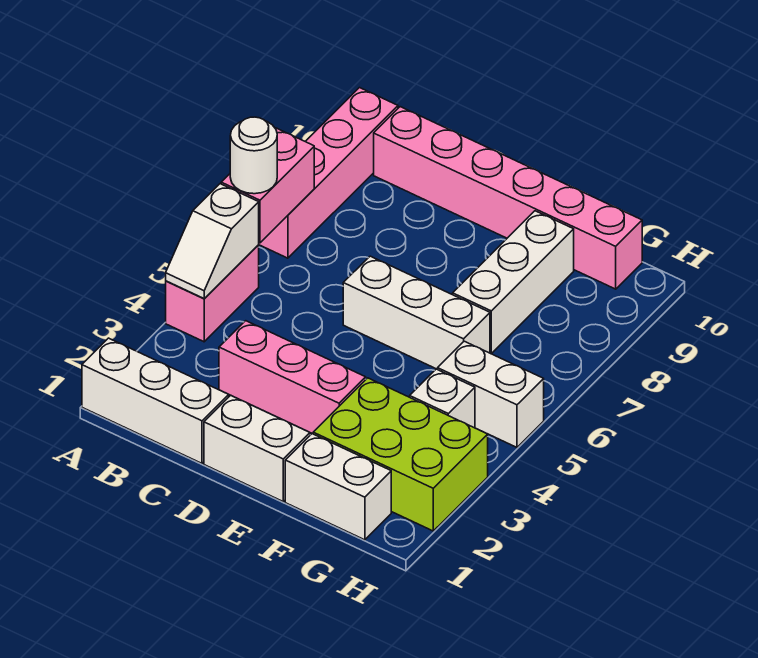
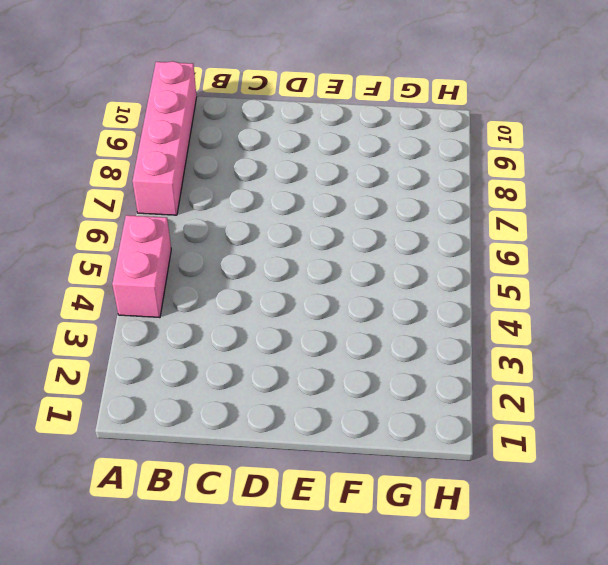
none -> white 1x3 brick [82,338,229,463]
none -> pink 1x6 brick [374,107,642,289]
none -> pink 1x3 brick [219,321,366,434]

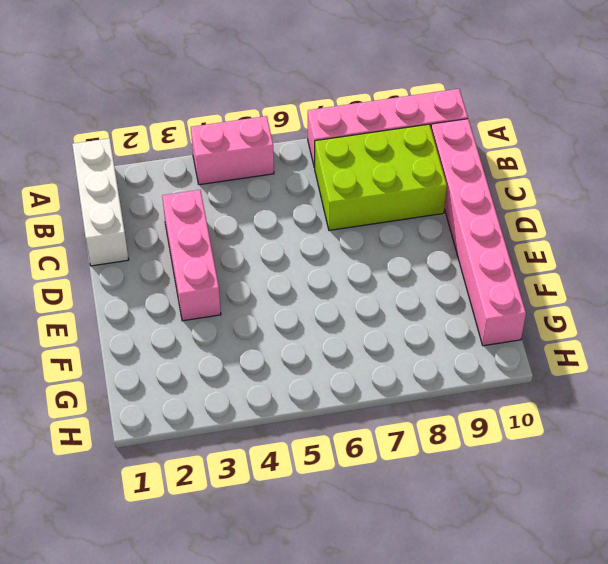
lime 2x3 brick [315,124,447,230] -> lime 2x3 brick turned to [313,378,488,531]
none -> white 1x2 brick [204,395,310,501]
none -> white 1x3 brick [343,256,490,369]
none -> white 1x2 brick [285,434,391,540]

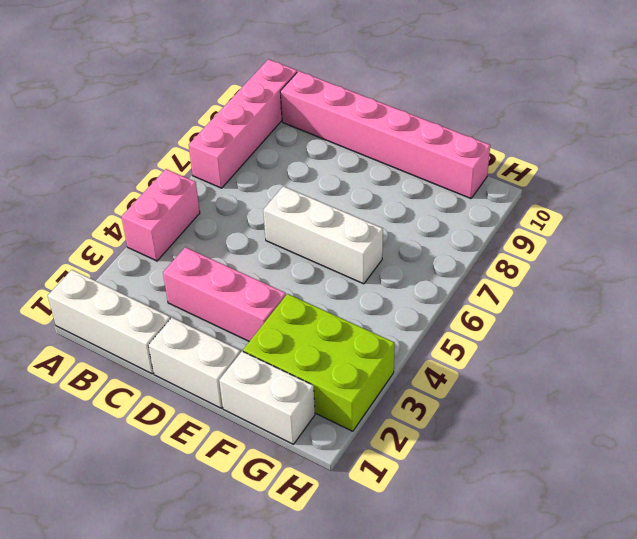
none -> white 1x3 brick [453,211,574,354]
none -> white 1x1 brick [410,369,475,428]
none -> white 1x2 brick [438,341,544,447]

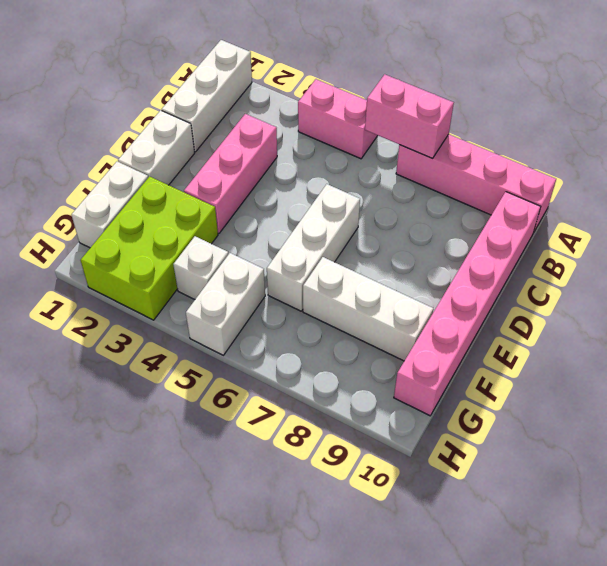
none -> white 1x2 slope [166,184,259,299]
none -> white 1x1 round brick [230,117,277,194]

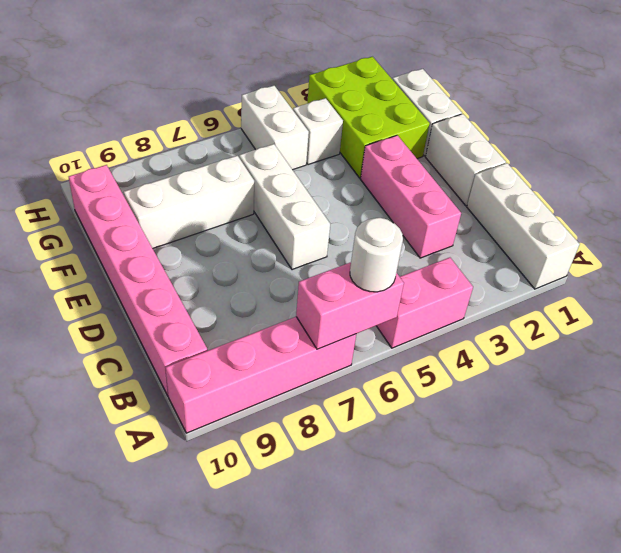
none -> white 1x2 slope [166,184,259,299]

